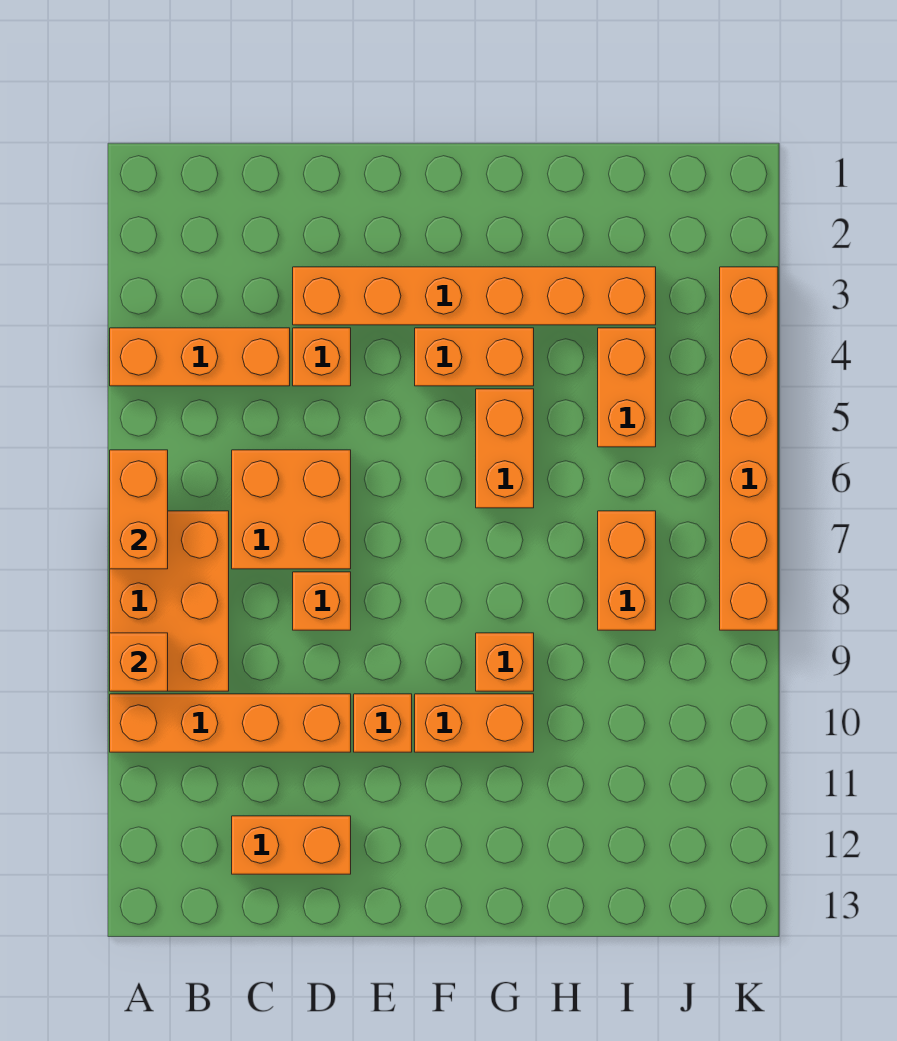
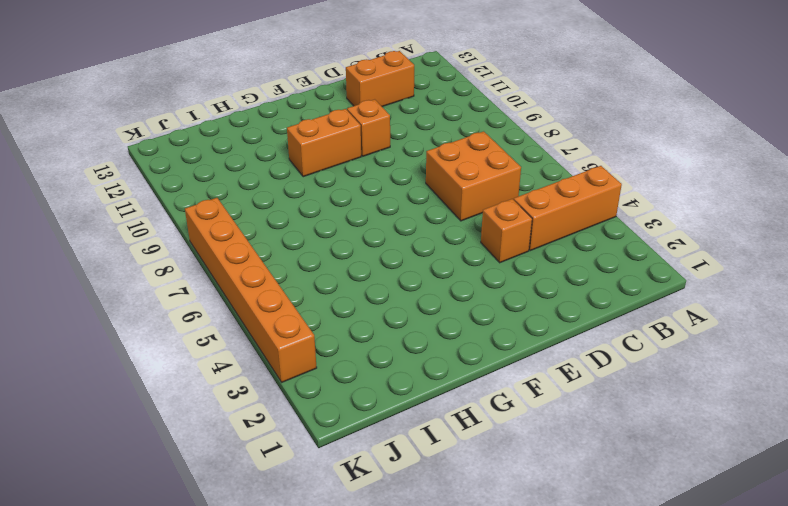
none -> orange 2x3 brick [110,511,229,691]
none -> orange 1x4 brick [110,694,351,752]
none -> orange 1x6 brick [293,267,656,325]

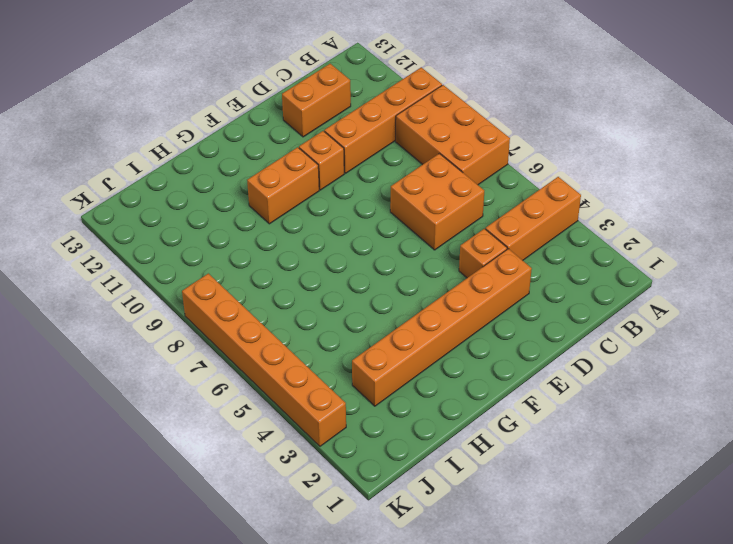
none -> orange 1x1 brick [293,572,351,630]
none -> orange 1x2 brick [415,328,534,386]
none -> orange 1x2 brick [476,389,534,508]

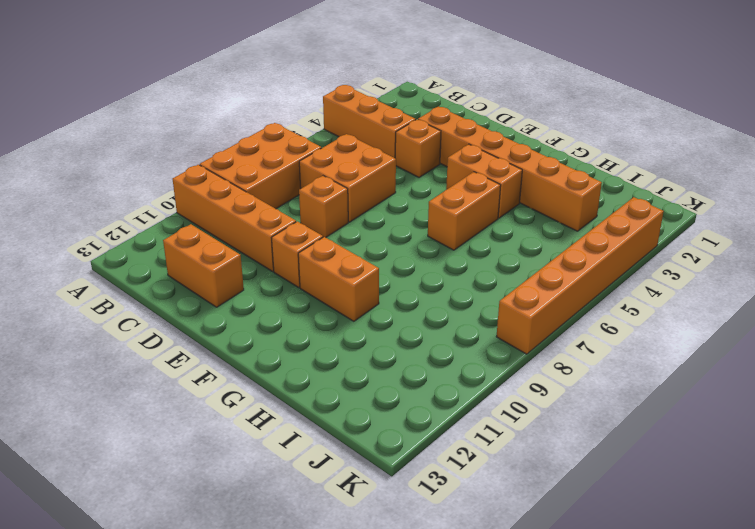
none -> orange 1x1 brick [476,633,534,691]
none -> orange 1x2 brick [598,328,656,447]
none -> orange 1x2 brick [598,511,656,630]

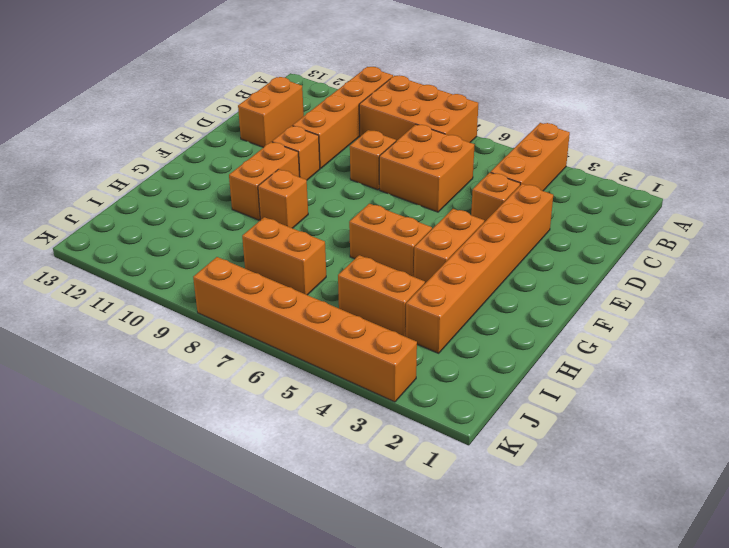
none -> orange 1x2 brick [110,450,168,569]
none -> orange 1x1 brick [110,633,168,691]

